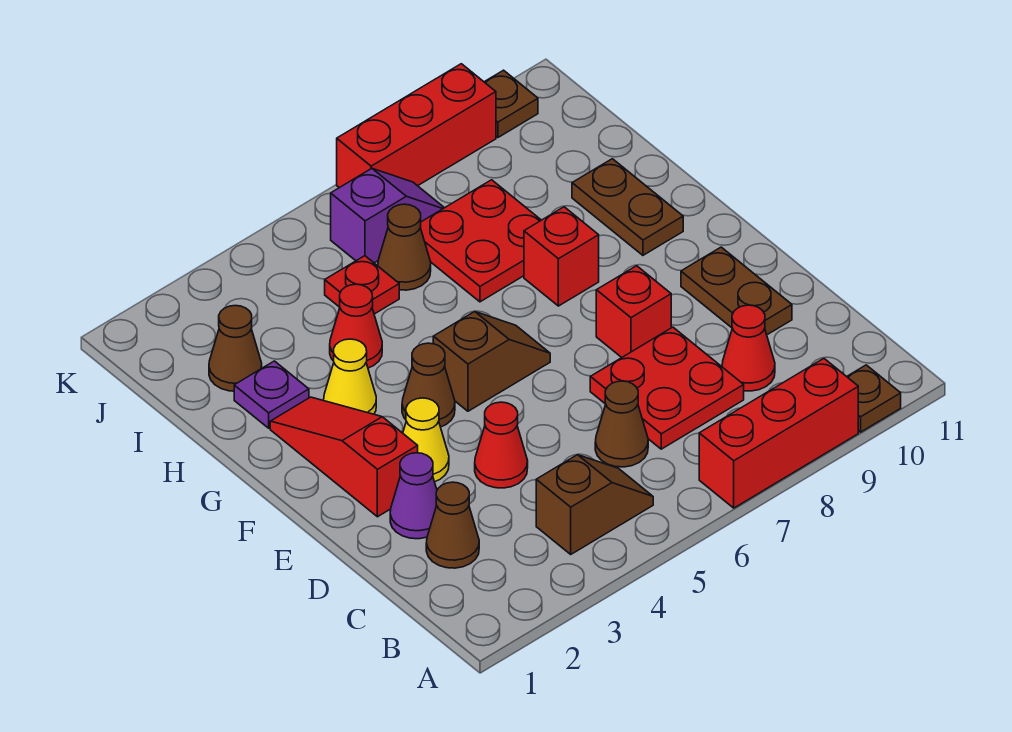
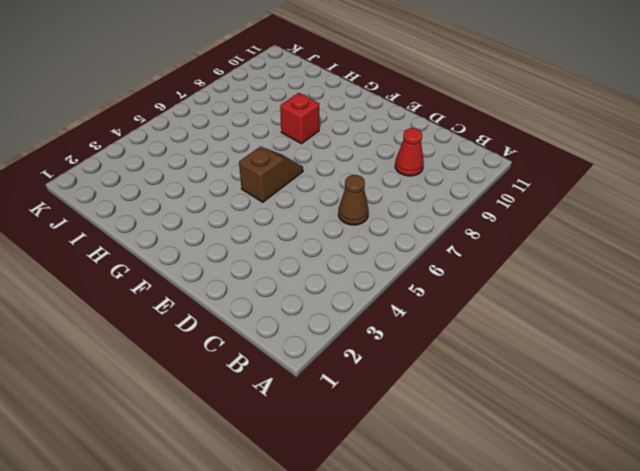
none -> red 1x3 brick [699,359,858,508]
none -> brown 1x1 plate [847,365,901,432]
none -> brown 1x2 slope [536,455,653,554]

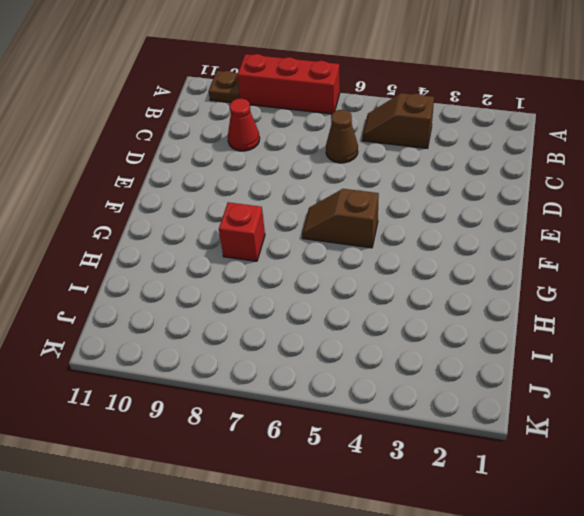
none -> brown 1x1 cone [426,482,479,568]
none -> red 2x2 plate [590,327,744,449]
none -> purple 1x1 cone [390,453,437,539]

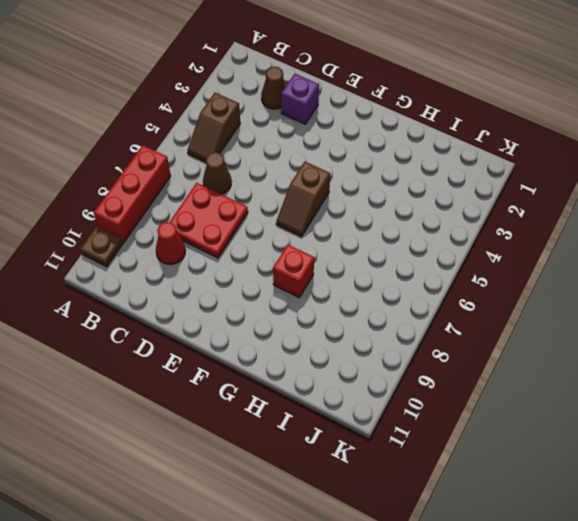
purple 1x1 brick [281,74,319,124] -> purple 1x1 cone [390,453,437,539]
none -> red 1x1 cone [475,402,528,488]
none -> brown 1x2 plate [681,247,792,335]
none -> red 1x3 slope [270,397,418,517]

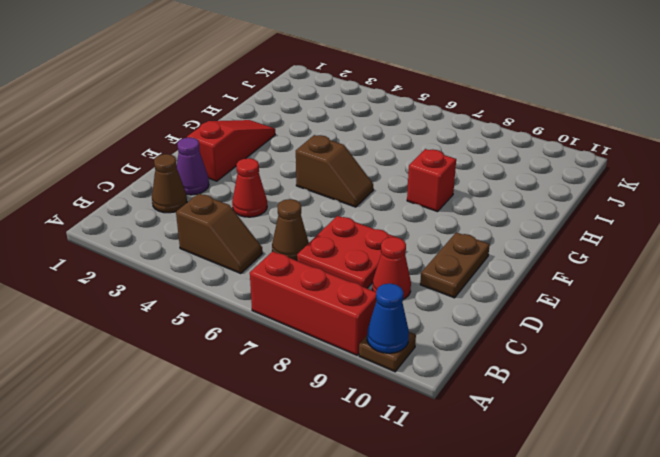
blue 1x1 cone [367,283,409,353] -> none
none -> yellow 1x1 cone [403,398,449,482]
none -> red 1x1 brick [596,266,671,358]
none -> brown 1x1 cone [402,343,455,427]

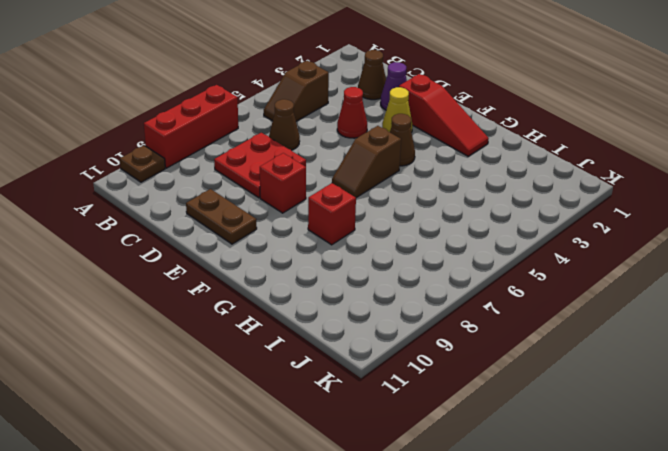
none -> red 1x1 cone [722,305,775,391]
none -> yellow 1x1 cone [324,339,376,414]
none -> brown 1x2 plate [572,159,683,255]

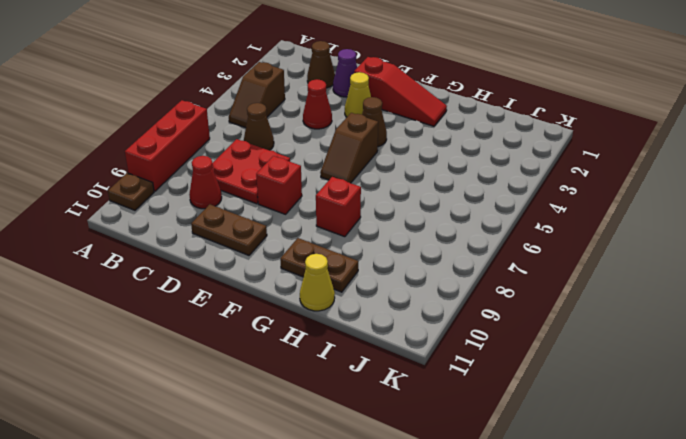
yellow 1x1 cone [300,254,335,311] -> yellow 1x1 cone moved to [324,339,376,414]
none -> purple 1x1 plate [234,361,309,428]
none -> red 1x1 cone [330,284,382,368]
none -> red 2x2 plate [420,180,541,302]

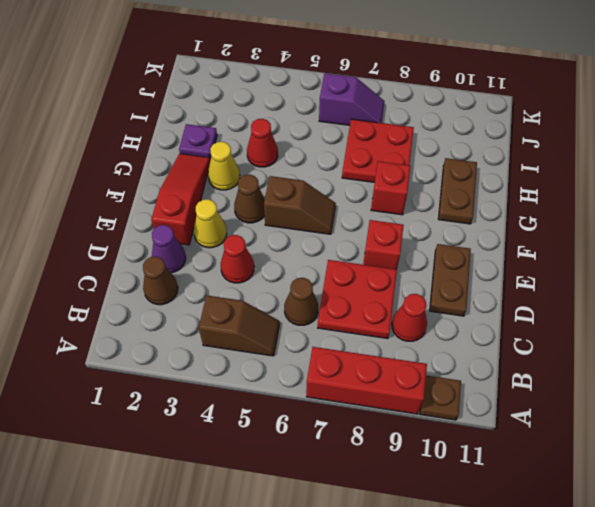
none -> brown 1x1 cone [209,306,262,391]
none -> red 1x1 plate [325,256,399,314]
none -> brown 1x1 cone [378,204,431,290]

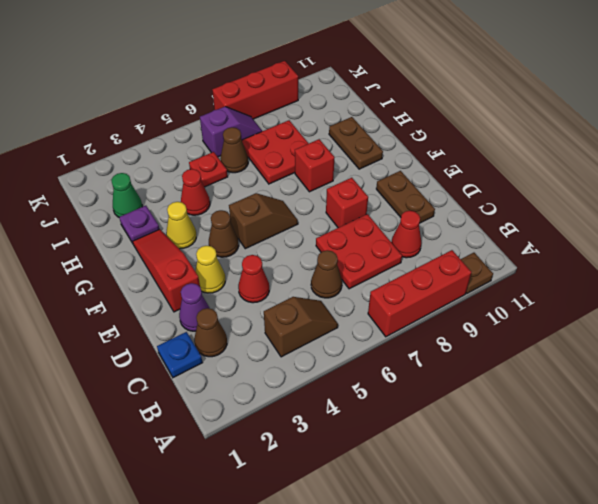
blue 1x1 plate [157,332,202,378] -> none
green 1x1 cone [111,173,142,217] -> brown 1x1 cone [209,306,262,391]
none -> brown 1x1 plate [485,70,538,137]

